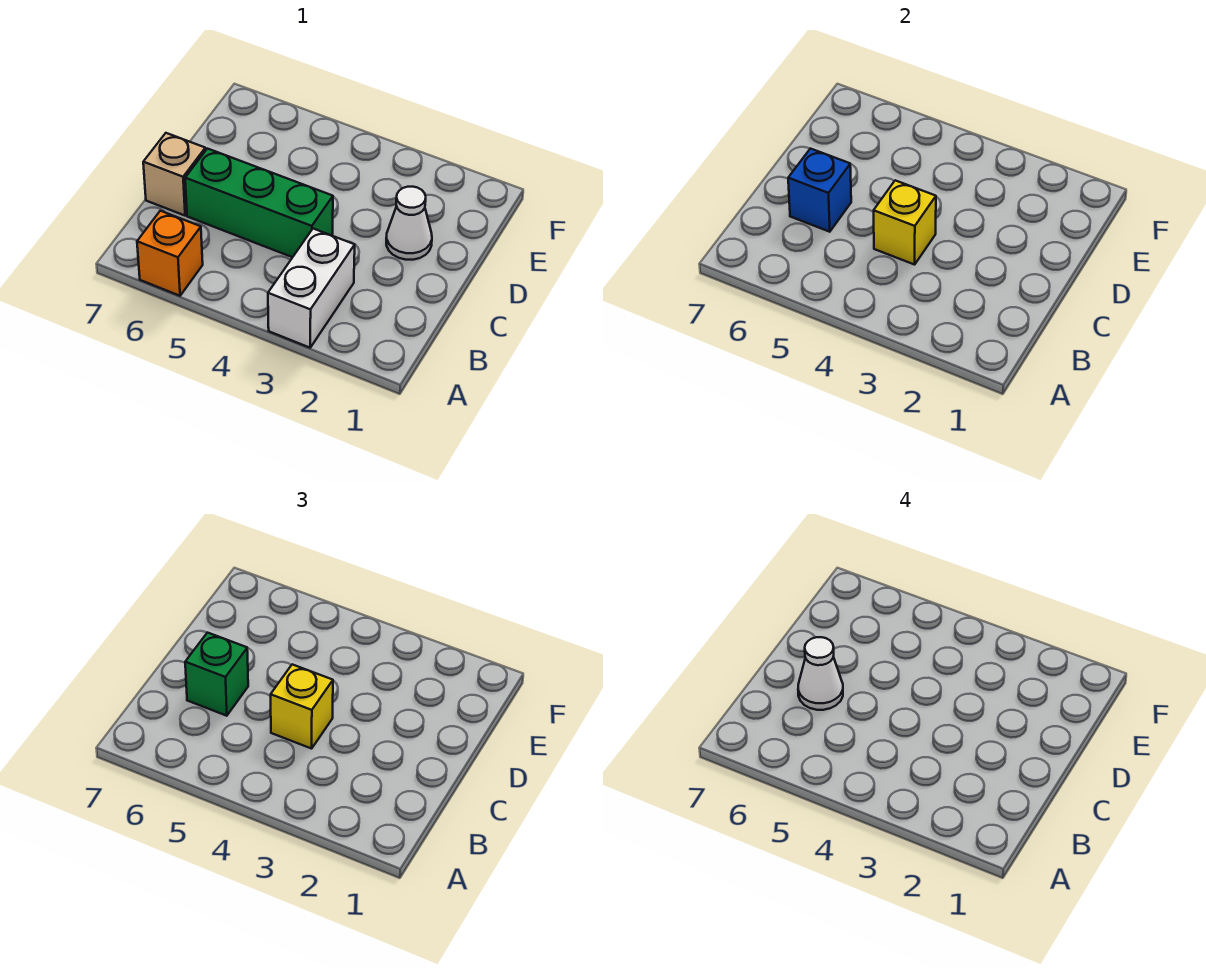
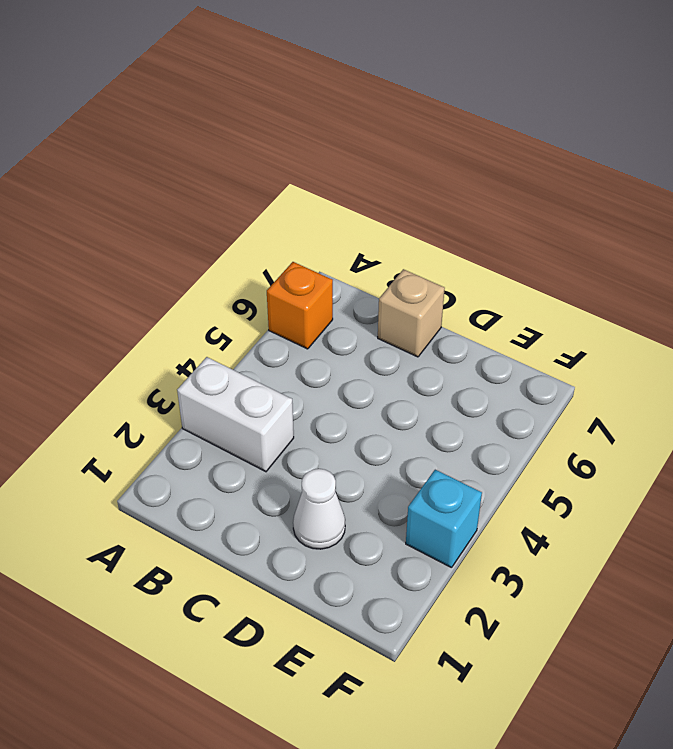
cyan 1x1 brick [406,470,482,568] -> none
none -> green 1x3 brick [185,149,333,257]
none -> yellow 1x1 brick [874,180,936,265]

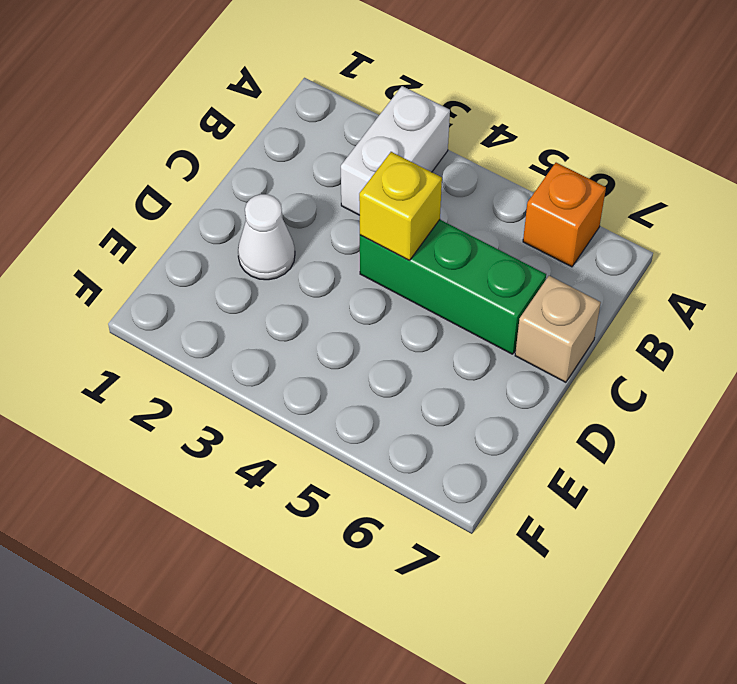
none -> blue 1x1 brick [788,149,851,232]
none -> yellow 1x1 brick [271,664,333,749]

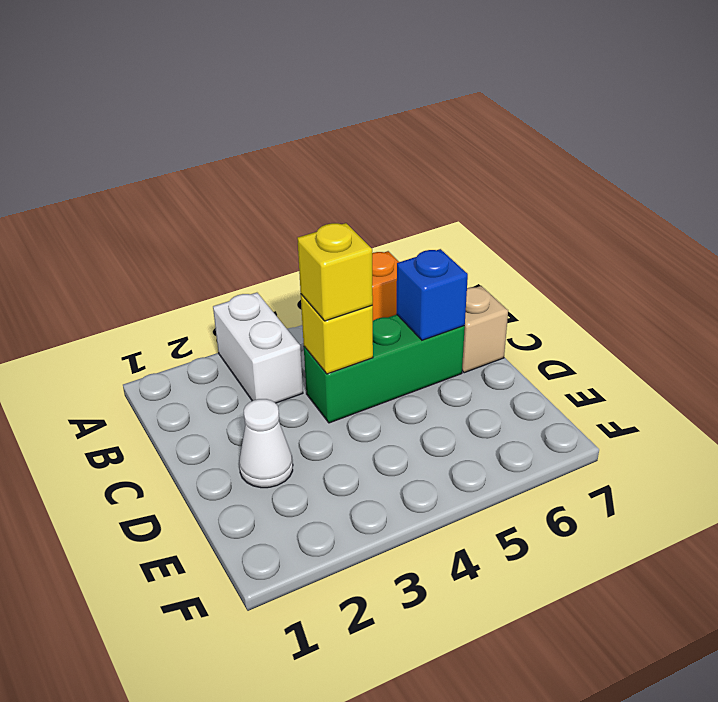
none -> green 1x1 brick [185,633,248,716]
none -> white 1x1 cone [798,637,843,710]

